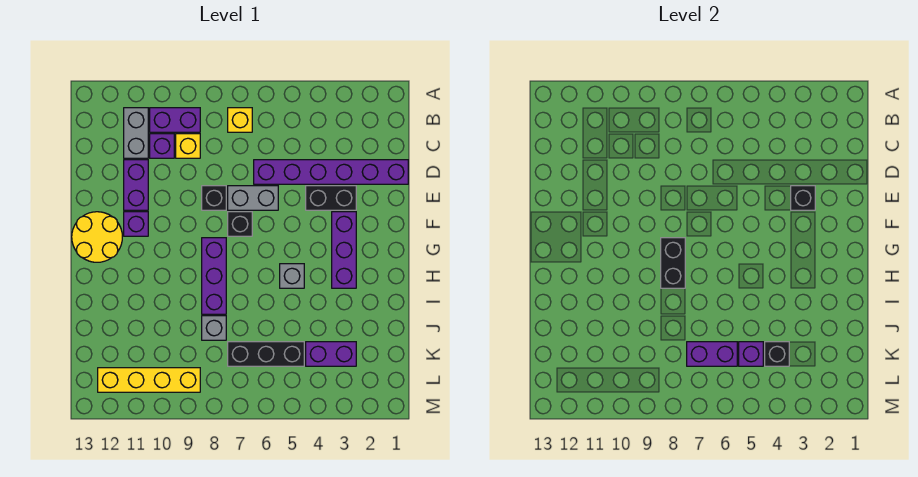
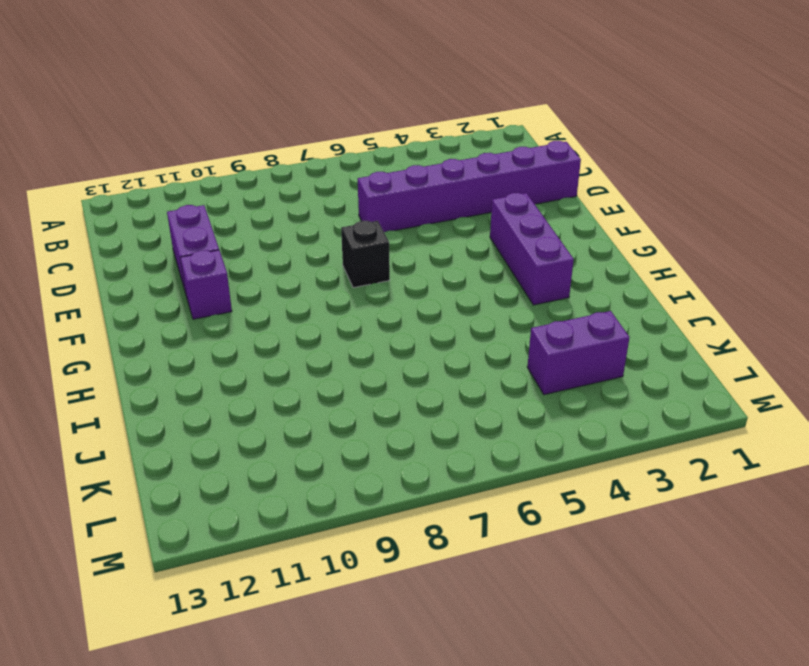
none -> yellow 1x1 brick [228,108,252,132]
none -> purple 1x2 brick [150,108,200,132]
none -> grey 1x2 brick [124,108,148,158]

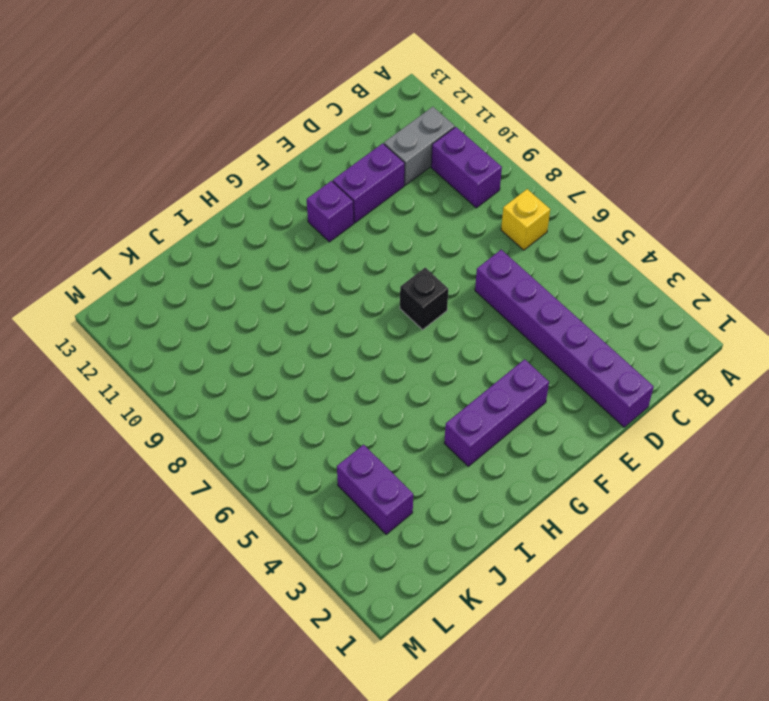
none -> yellow 1x1 brick [176,134,200,158]
none -> purple 1x1 brick [150,134,174,158]
none -> black 1x2 brick [306,186,356,210]

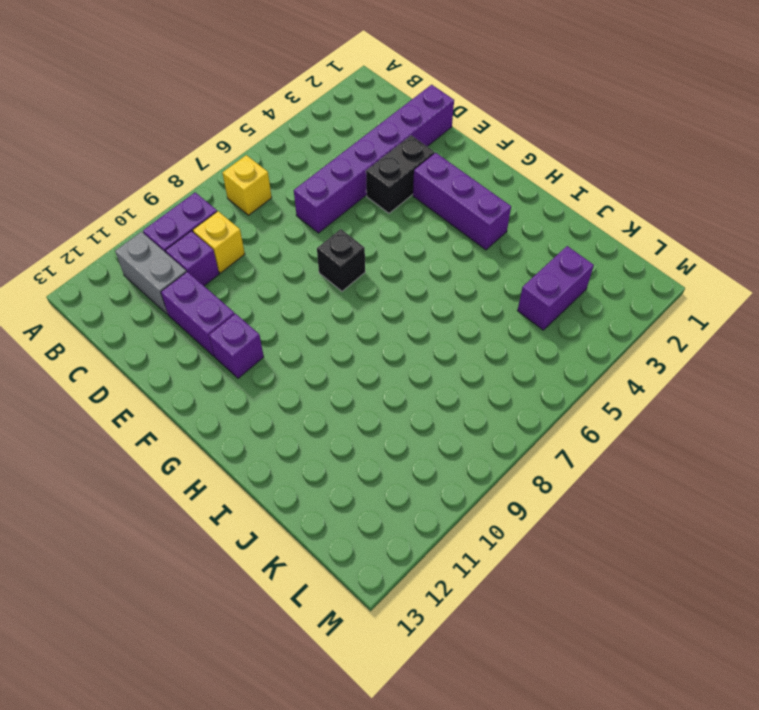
none -> grey 1x2 brick [228,186,278,210]
none -> black 1x1 brick [202,186,226,210]
none -> yellow 2x2 round brick [72,212,122,262]

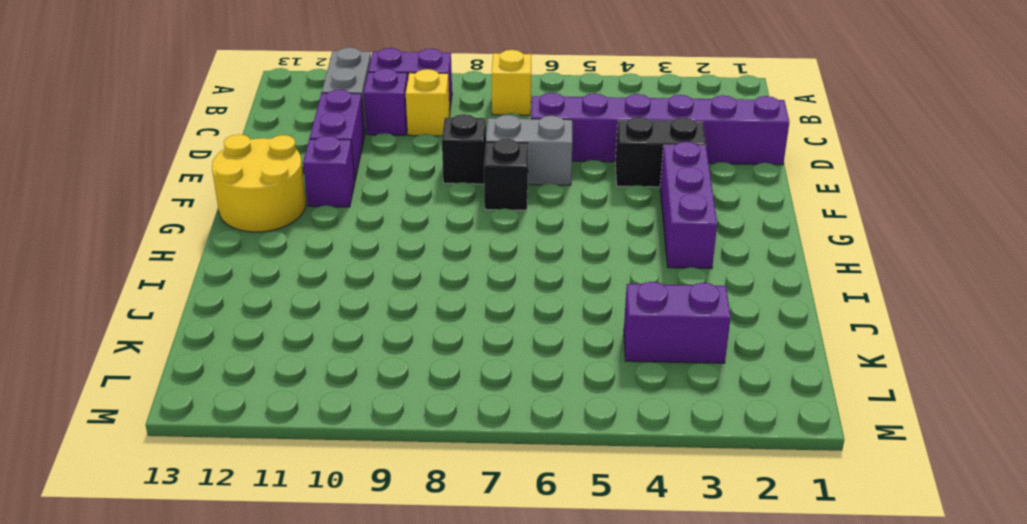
none -> purple 1x3 brick [202,238,226,314]
none -> grey 1x1 brick [280,264,304,288]
none -> grey 1x1 brick [202,316,226,340]

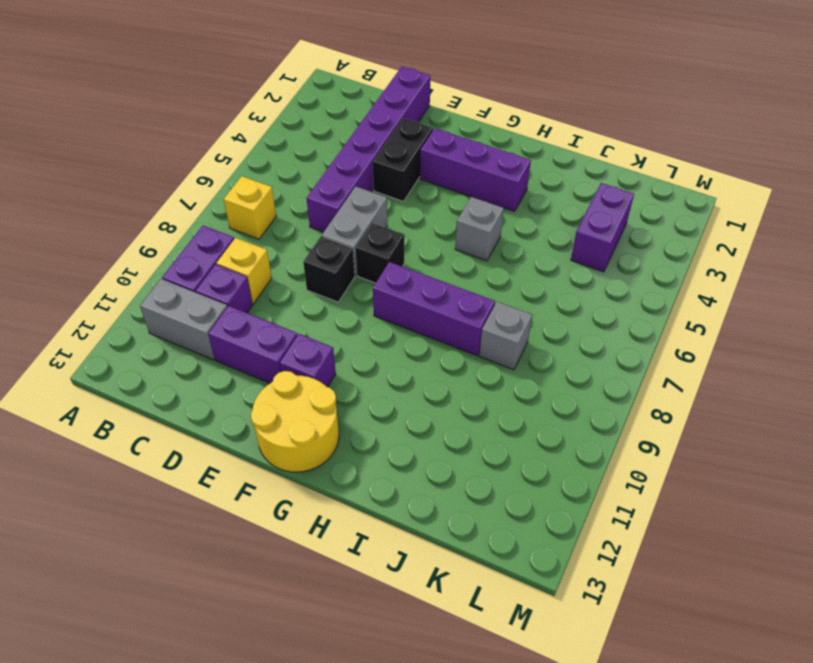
none -> black 1x3 brick [228,342,304,366]
none -> yellow 1x4 brick [98,368,200,392]
none -> black 1x1 brick [791,186,815,210]

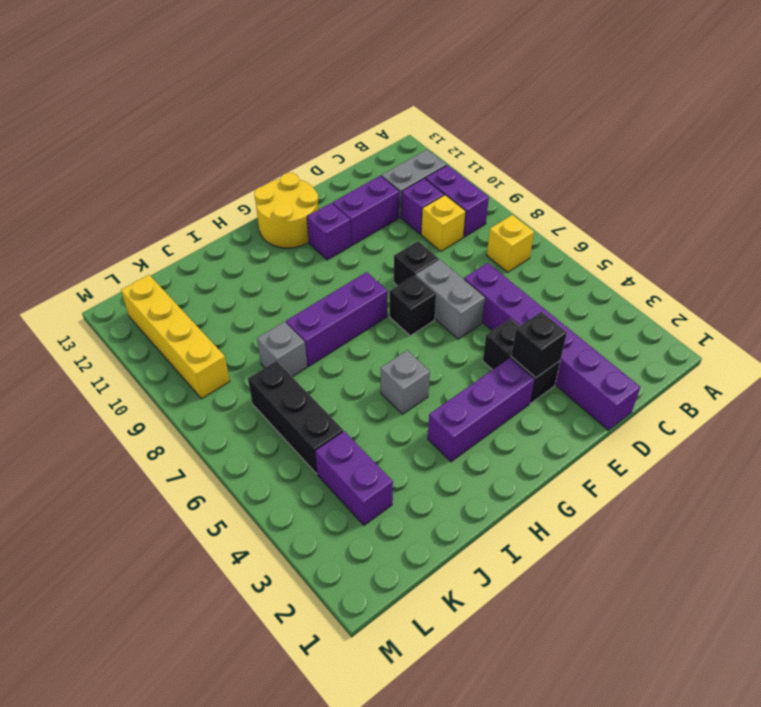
none -> black 1x2 brick [661,238,685,288]
none -> black 1x1 brick [765,342,789,366]
none -> purple 1x1 brick [739,342,763,366]

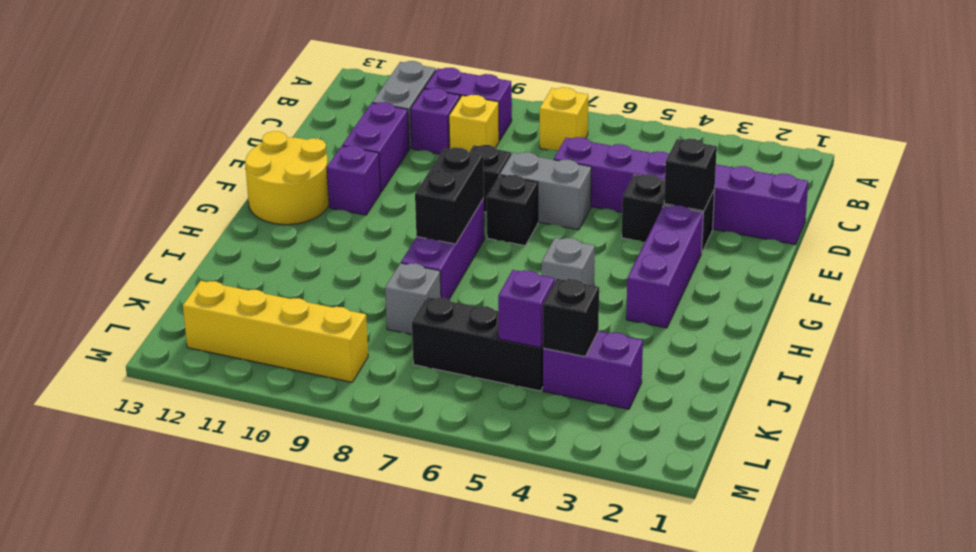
none -> purple 1x2 brick [687,342,737,366]

